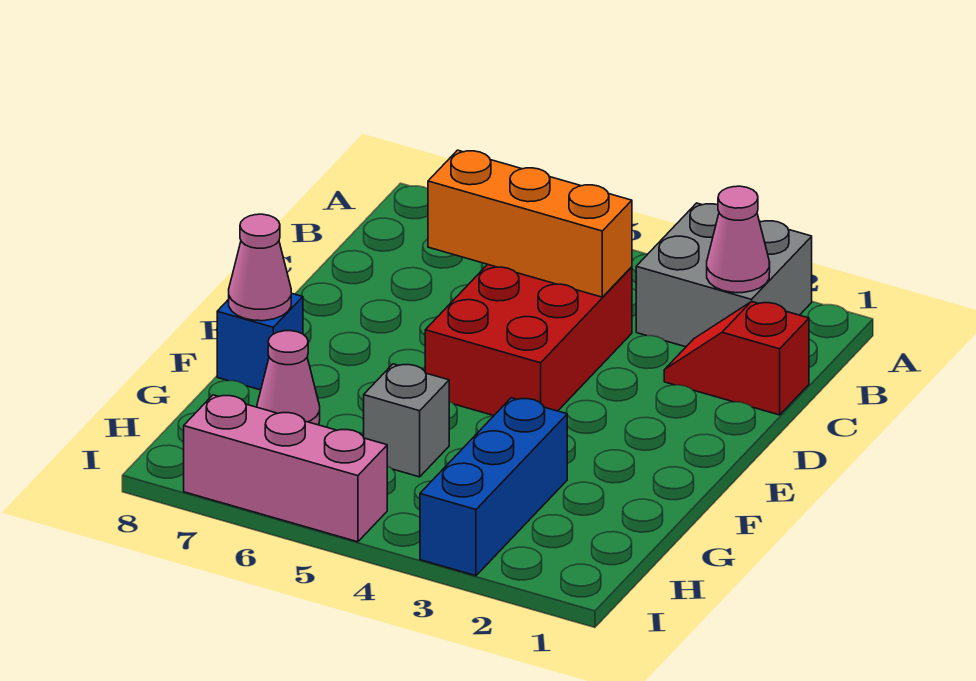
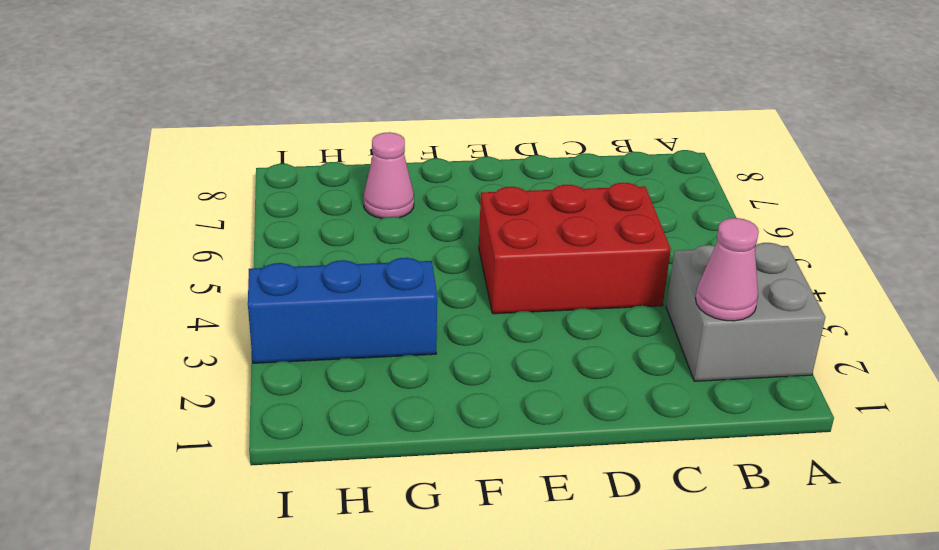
none -> red 1x2 slope [664,301,809,415]
none -> blue 1x1 brick [217,293,303,390]

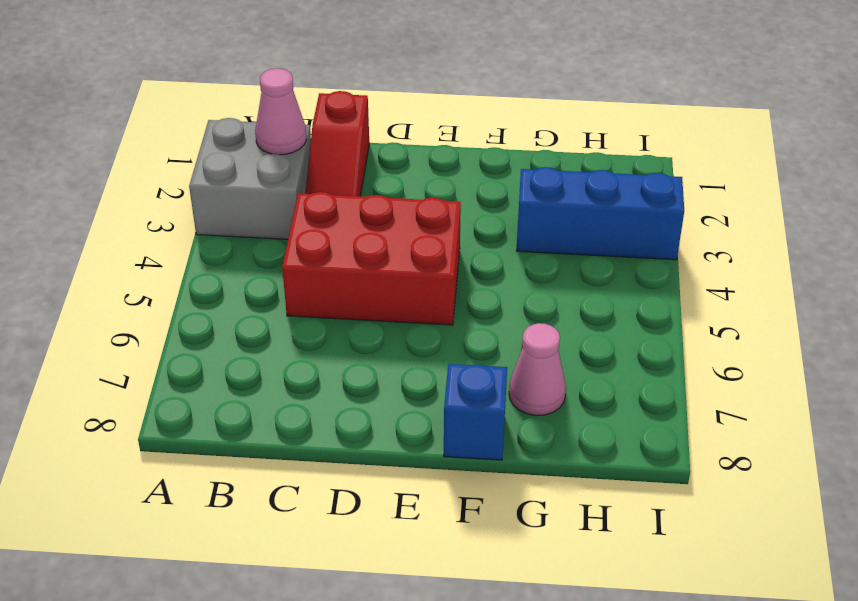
red 1x3 slope [305,91,369,196] -> red 1x2 slope [664,301,809,415]
none -> grey 1x1 brick [364,364,449,477]
none -> pink 1x3 brick [184,395,387,542]

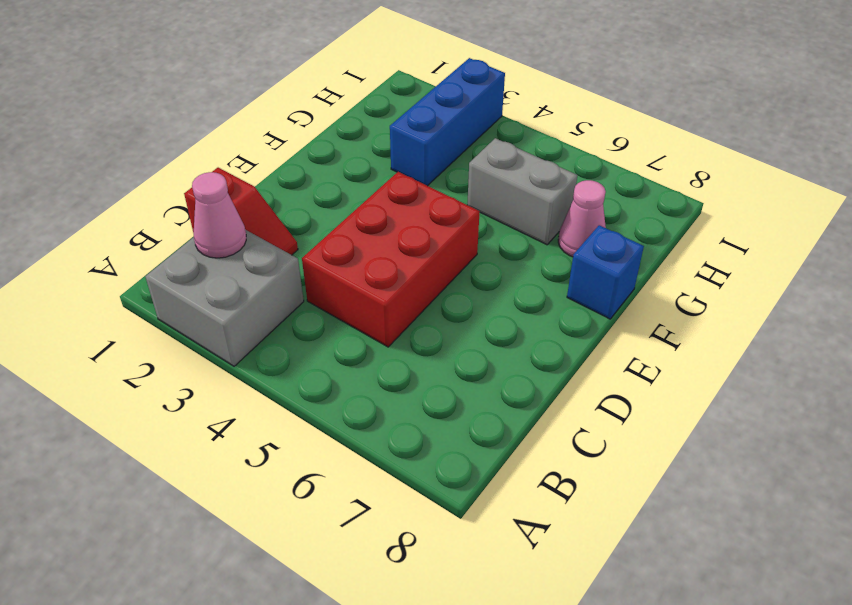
grey 1x2 brick [467,138,577,245] -> grey 1x1 brick [364,364,449,477]
none -> pink 1x3 brick [184,395,387,542]
none -> orange 1x3 brick [428,150,632,297]

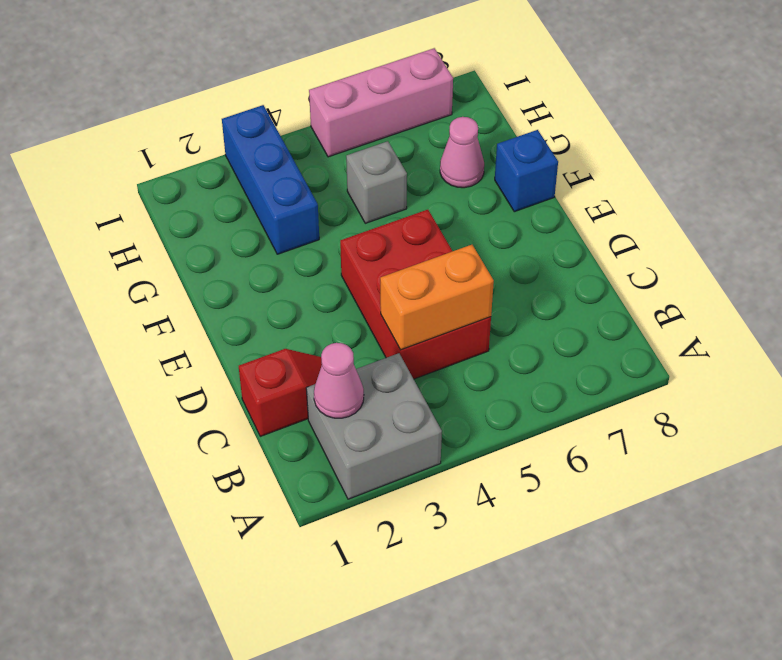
orange 1x2 brick [380,245,494,350] -> orange 1x3 brick [428,150,632,297]
none -> pink 1x1 cone [229,214,291,321]

